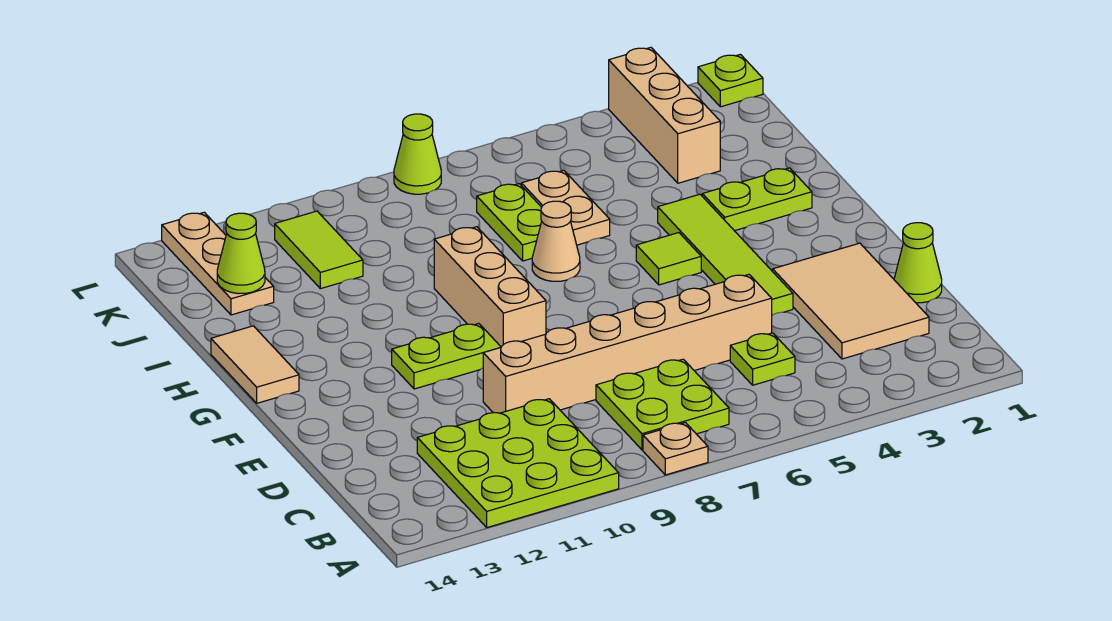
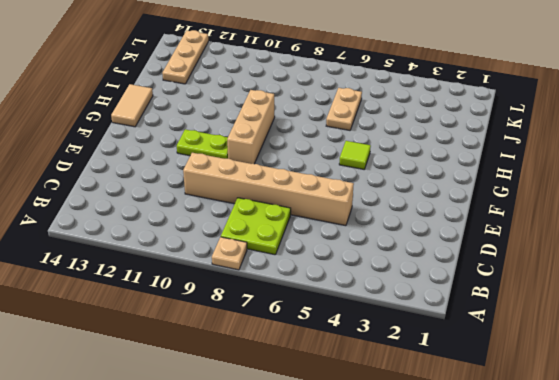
none -> lime 3x3 plate [417,399,619,527]
none -> tan 2x3 tile [773,243,929,359]
none -> lime 1x1 plate [730,333,795,385]

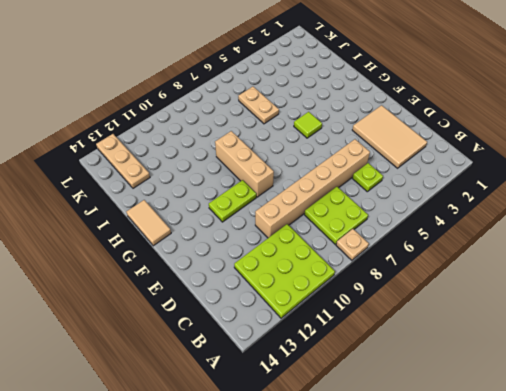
none -> lime 1x1 cone [894,223,942,303]
none -> lime 1x4 tile [658,194,793,315]
none -> lime 1x2 plate [702,168,812,231]

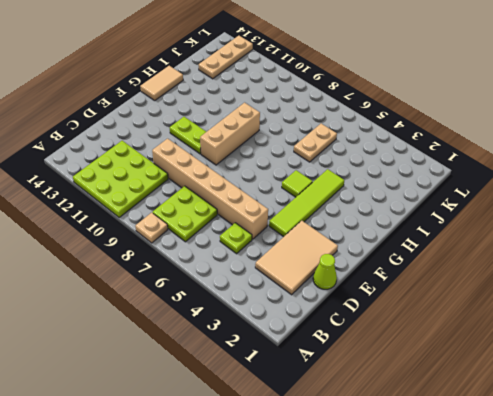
none -> lime 1x2 plate [702,168,812,231]
none -> tan 1x1 cone [532,201,580,281]
none -> lime 1x2 plate [477,184,542,261]

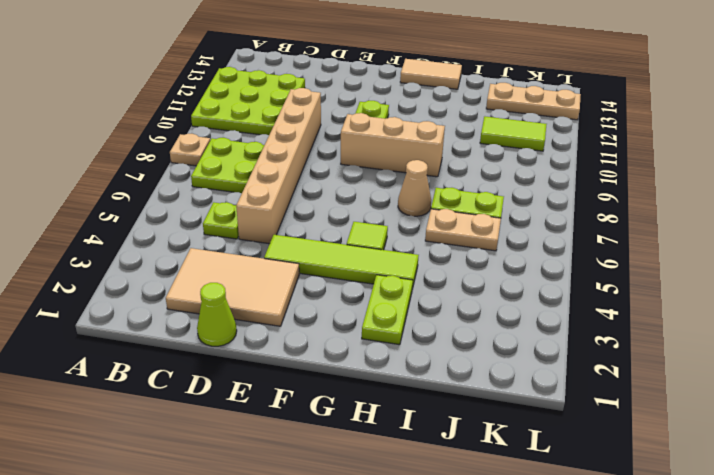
none -> tan 1x3 brick [609,47,720,183]
none -> lime 1x1 plate [698,54,763,107]
none -> lime 1x1 cone [394,114,441,194]

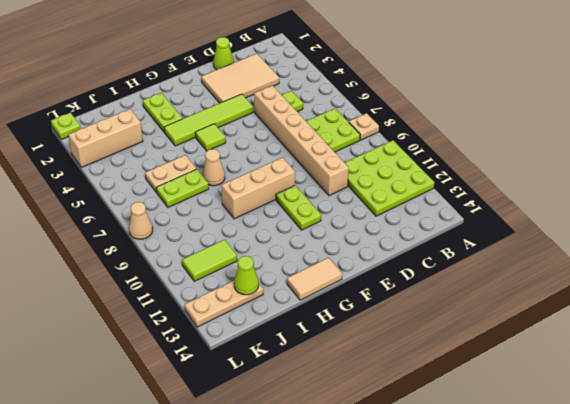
tan 1x1 cone [129,202,153,239] -> lime 1x1 cone [394,114,441,194]

